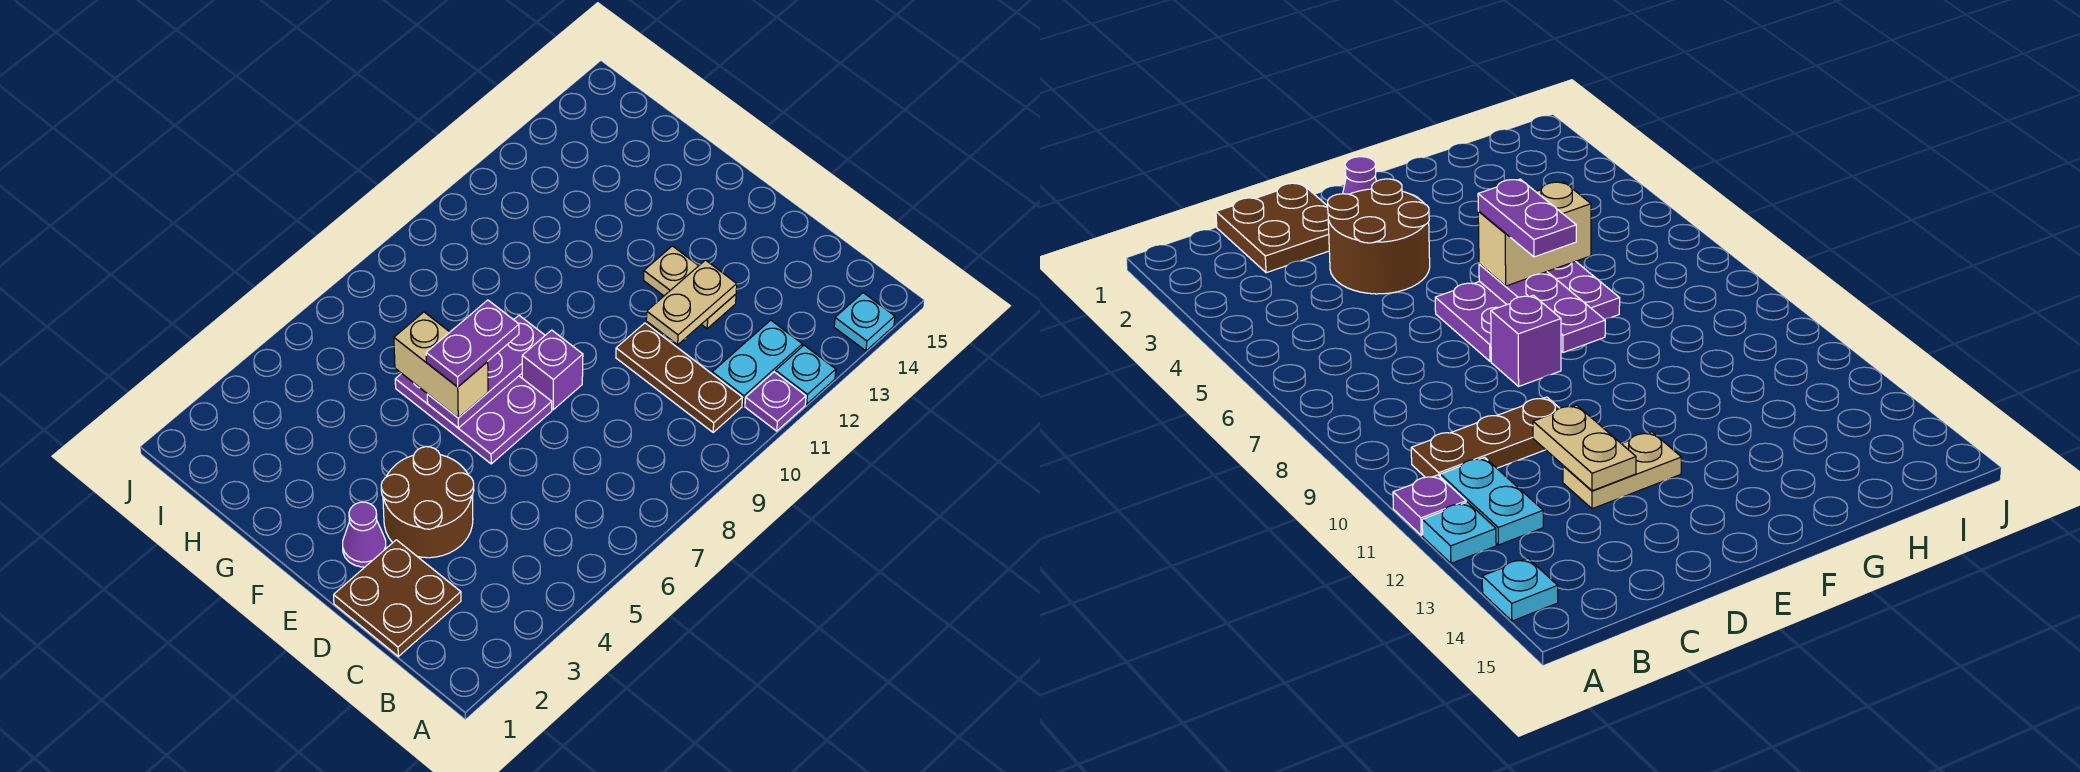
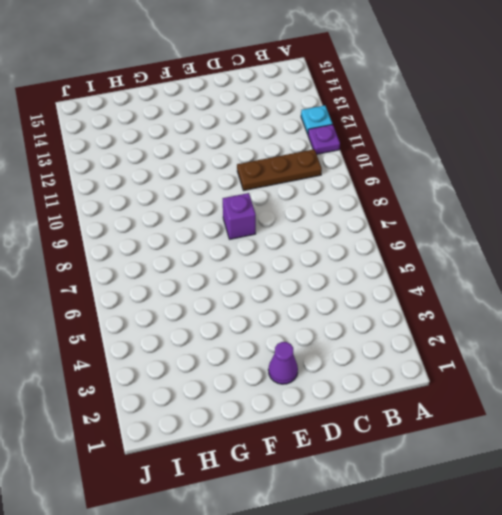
none -> cyan 1x1 plate [834,293,895,351]
none -> cyan 1x2 plate [712,320,802,405]
none -> brown 2x2 plate [334,540,461,656]

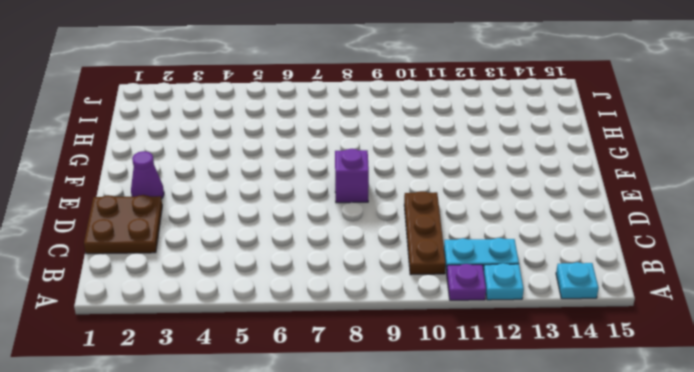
none -> brown 2x2 round brick [381,447,474,558]
none -> tan 1x2 plate [644,246,736,329]
none -> purple 2x3 plate [395,373,552,464]

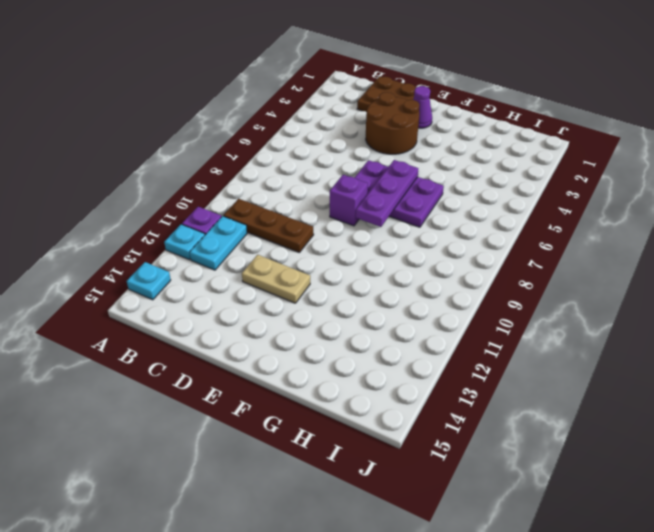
none -> tan 1x2 plate [646,260,737,345]
none -> tan 1x2 brick [394,312,488,418]
none -> purple 1x2 plate [426,300,519,387]

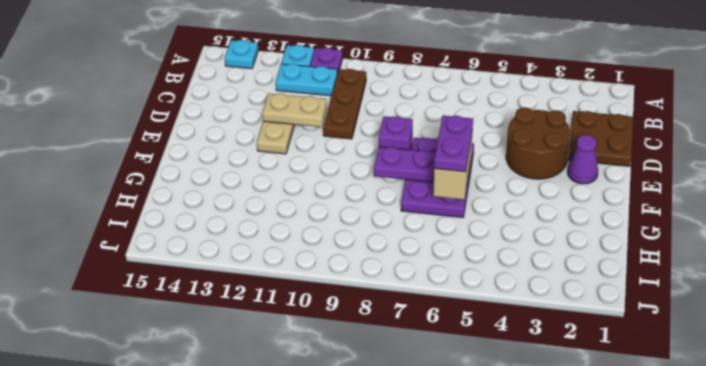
purple 1x2 plate [434,116,473,172] -> purple 1x2 plate turned to [426,300,519,387]

